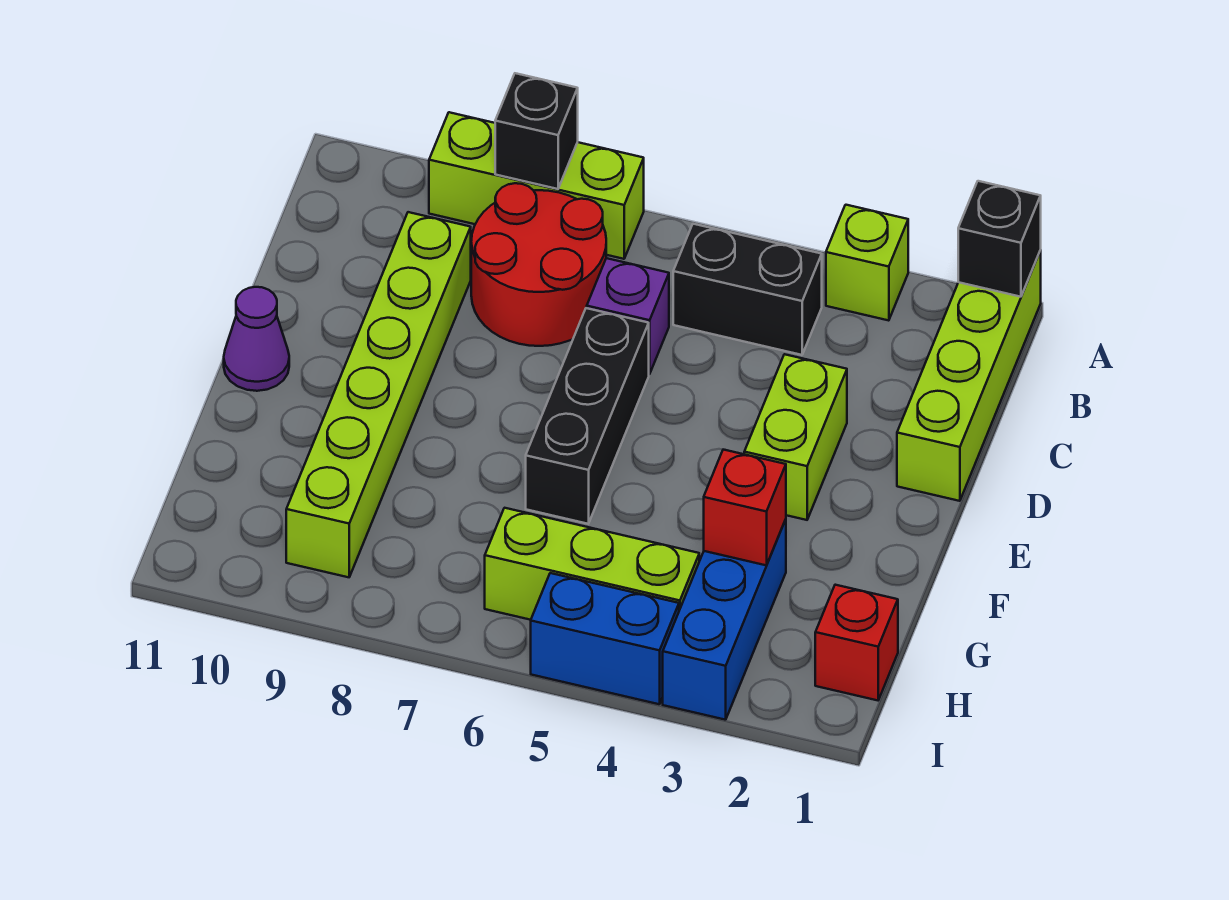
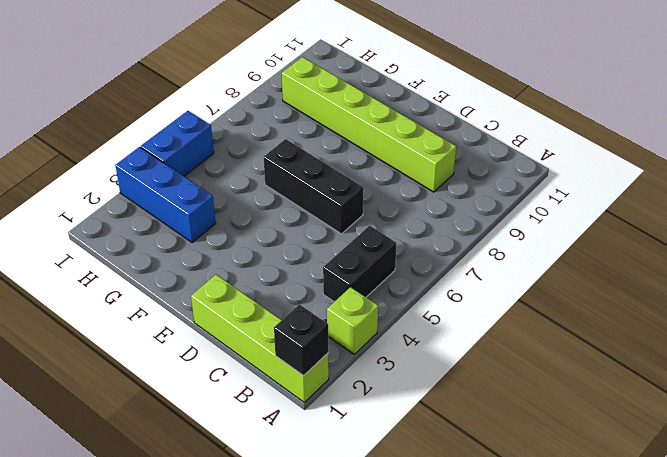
none -> lime 1x3 brick [429,112,644,259]
none -> red 2x2 round brick [471,183,606,346]
none -> purple 1x1 brick [587,258,669,374]

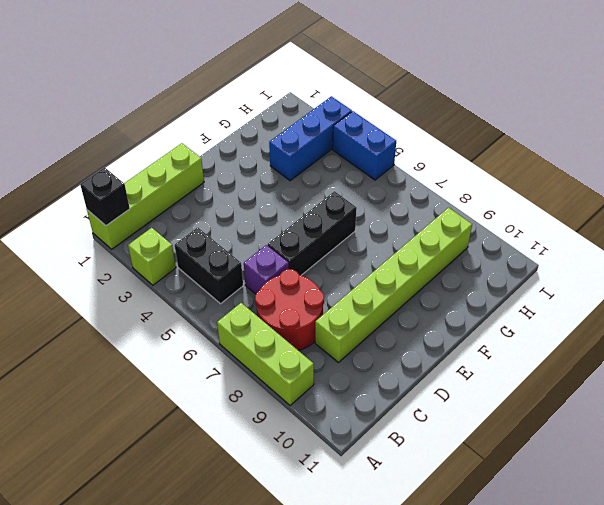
none -> lime 1x2 brick [744,354,847,520]
none -> purple 1x1 cone [224,287,289,391]
none -> red 1x1 brick [815,585,898,700]

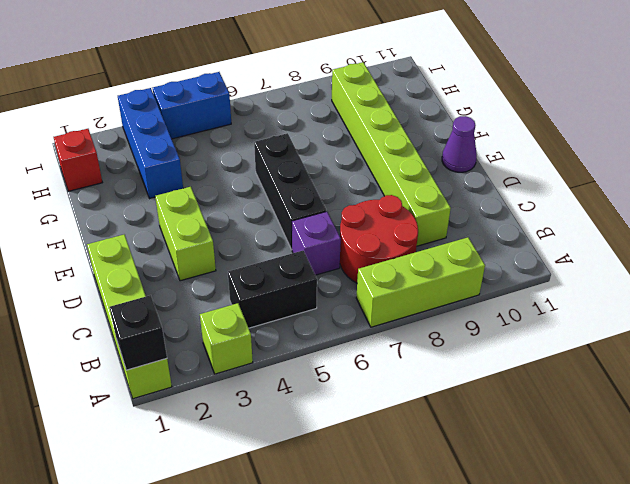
none -> lime 1x3 brick [485,508,699,620]
none -> black 1x1 brick [495,73,578,189]
none -> red 1x1 brick [704,450,786,565]

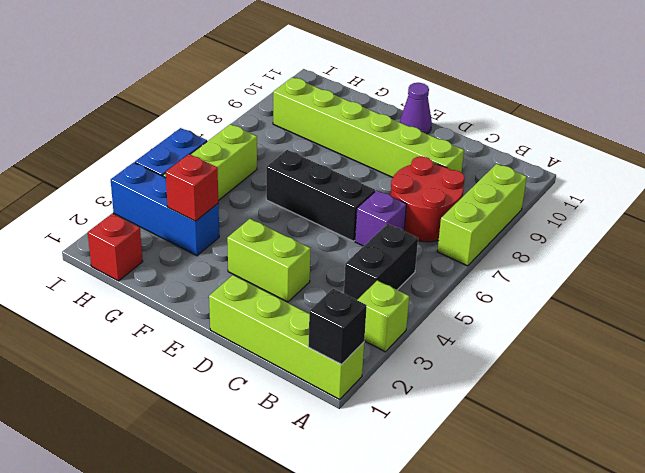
none -> black 1x1 brick [495,73,578,189]

